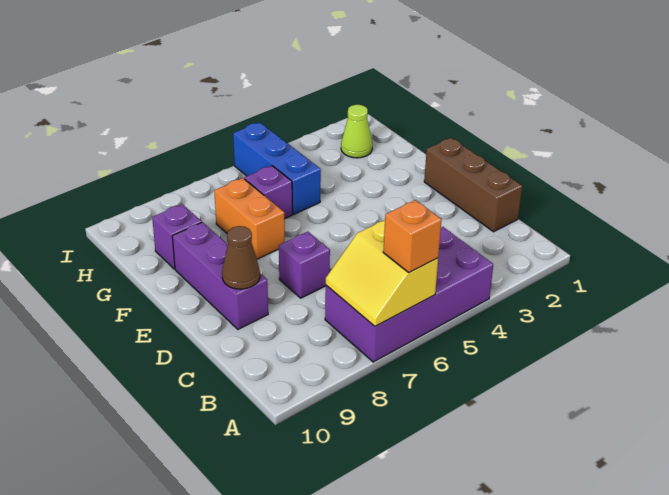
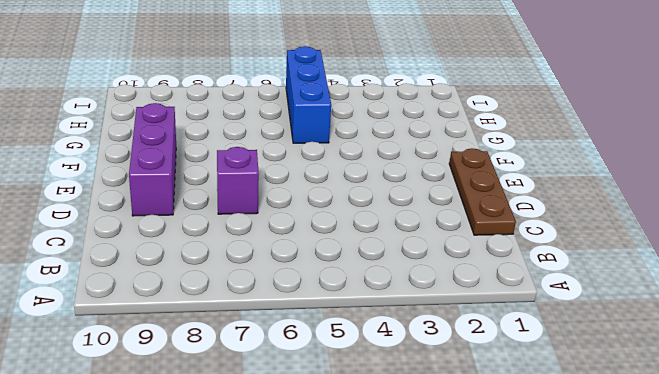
brown 1x3 plate [449,148,516,235] -> brown 1x3 brick [424,138,522,232]
none -> purple 2x4 brick [325,227,493,362]
none -> orange 1x2 brick [214,178,285,259]
none -> purple 1x1 brick [244,166,292,219]

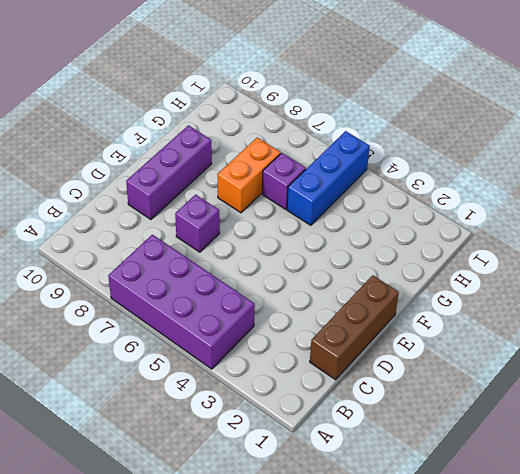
none -> purple 1x1 brick [152,204,202,269]
none -> lime 1x1 cone [341,105,372,158]
none -> yellow 2x2 slope [326,220,438,326]

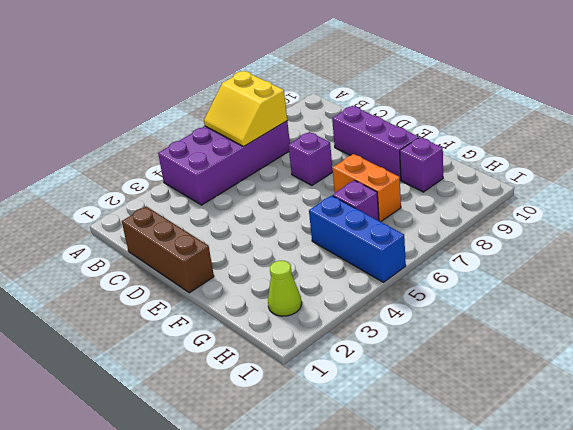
yellow 2x2 slope [204,71,287,146] -> yellow 2x2 slope turned to [326,220,438,326]
none -> brown 1x1 cone [222,226,260,289]
none -> orange 1x1 brick [383,200,442,273]

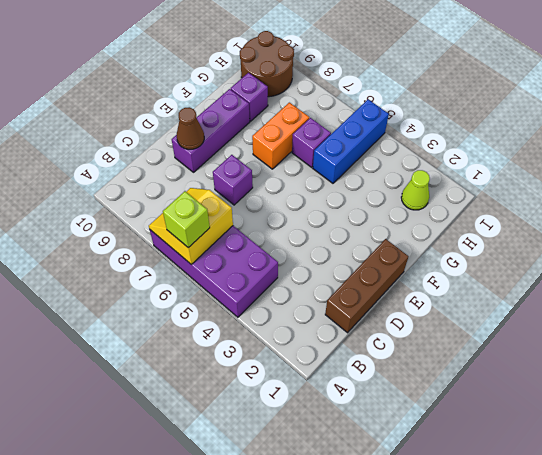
lime 1x1 brick [163,191,210,248] -> orange 1x1 brick [383,200,442,273]
brown 2x2 round brick [240,31,294,97] -> none

